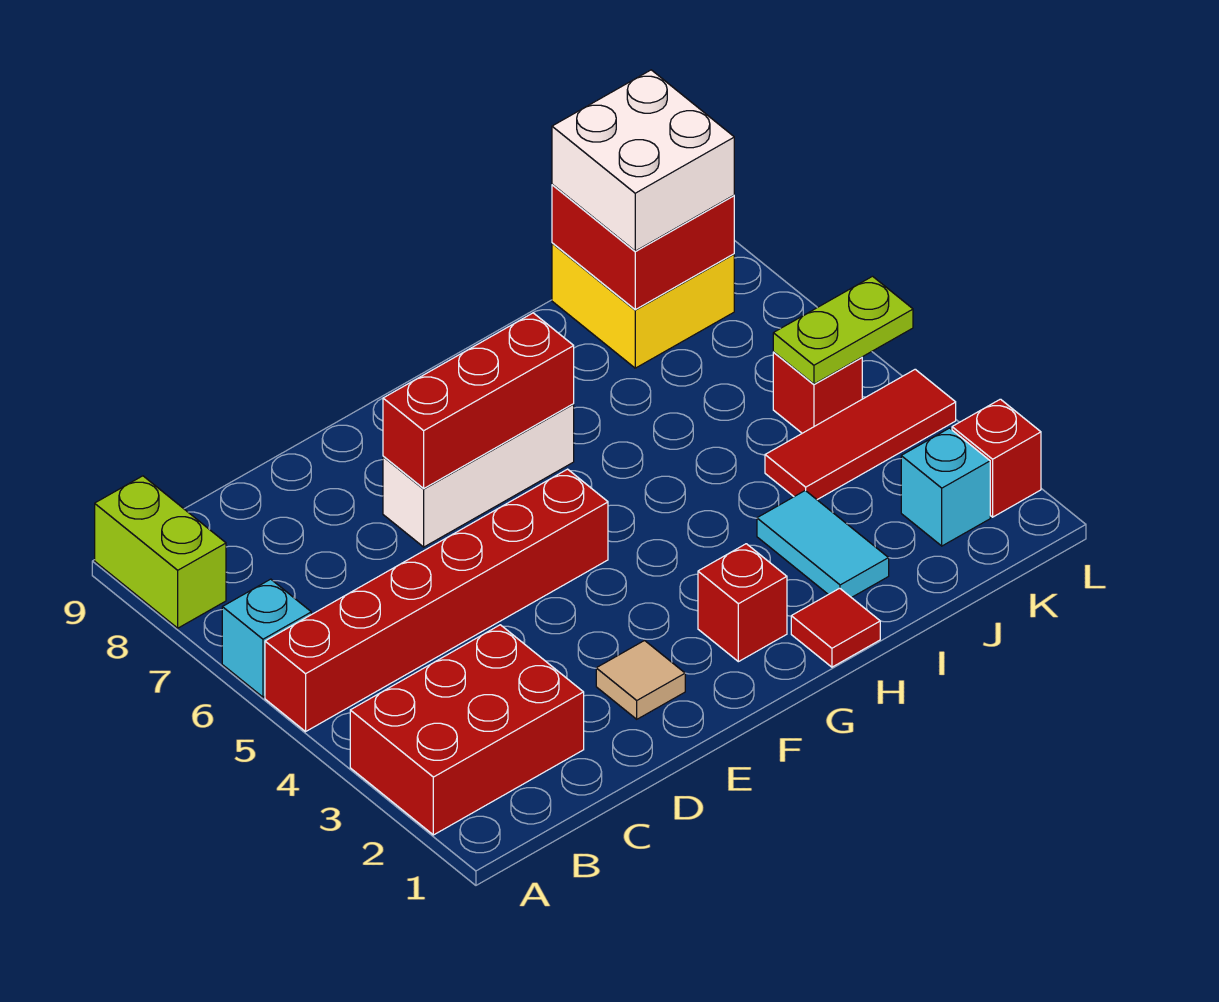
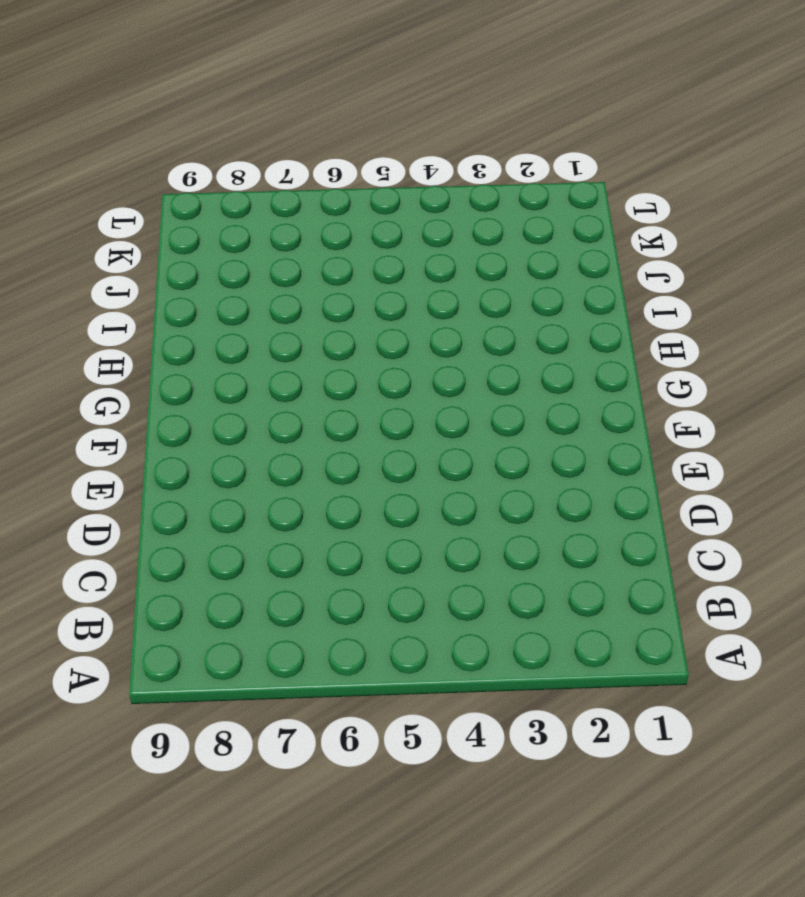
none -> red 2x3 brick [350,625,584,835]
none -> red 1x6 brick [265,469,608,731]
none -> cyan 1x1 brick [222,579,311,697]

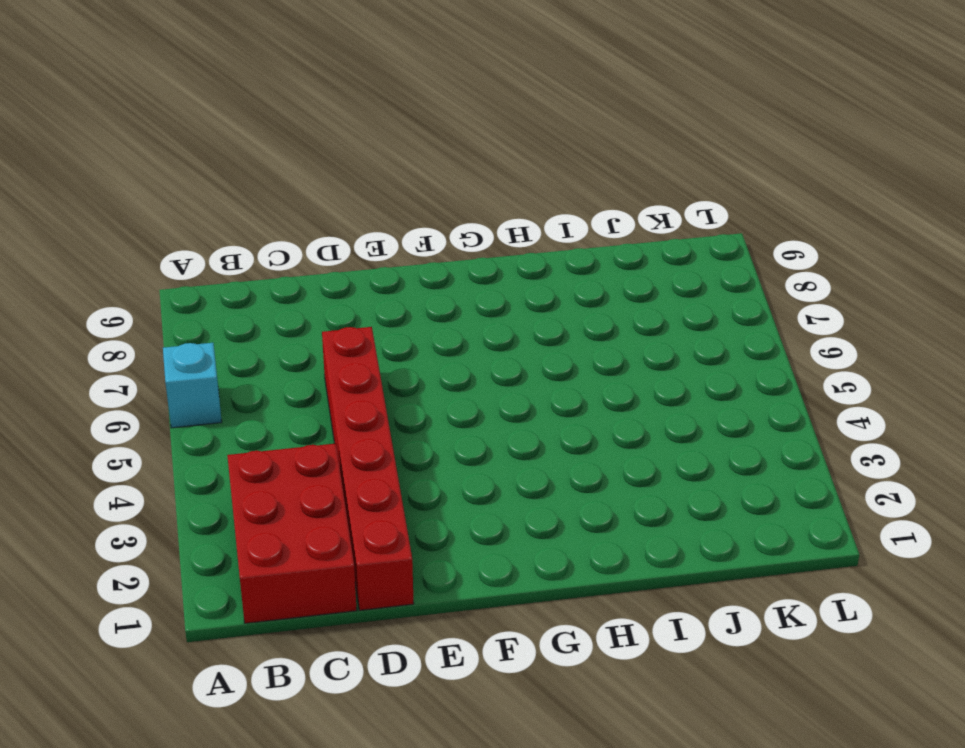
red 2x3 brick [227,444,357,623] -> red 2x3 brick turned to [350,625,584,835]
red 1x6 brick [322,327,414,610] -> red 1x6 brick turned to [265,469,608,731]
none -> lime 1x2 brick [95,476,226,628]
none -> tan 1x1 tile [596,641,685,719]
none -> white 1x3 brick [383,404,574,547]

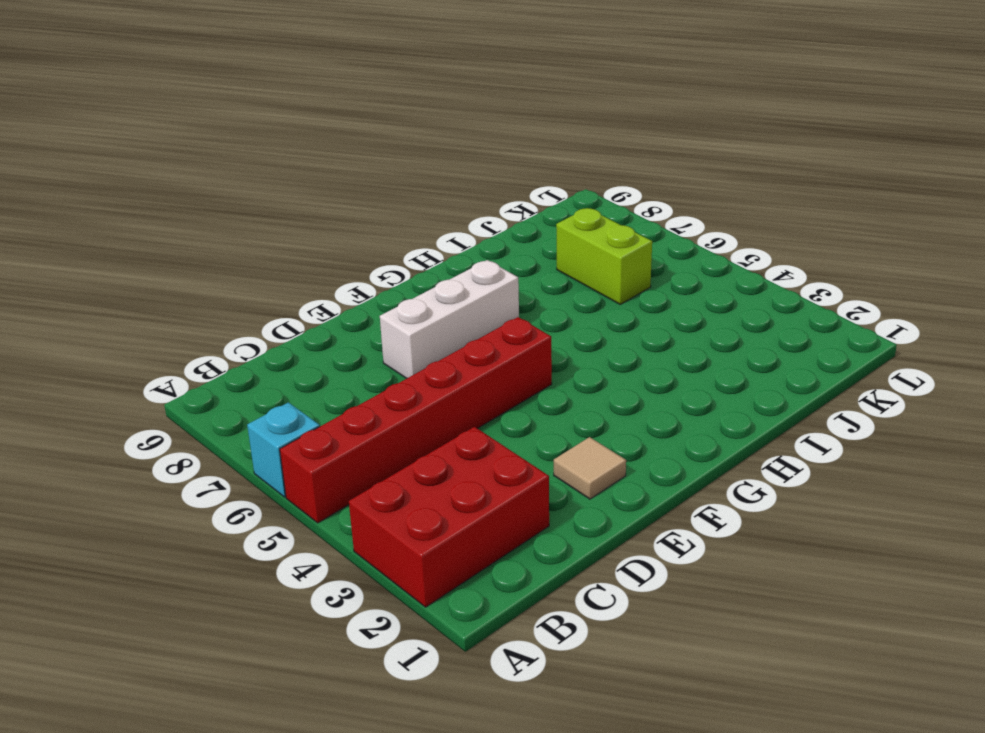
lime 1x2 brick [556,208,652,304] -> lime 1x2 brick moved to [95,476,226,628]
none -> red 1x1 brick [698,544,787,662]
none -> red 1x1 tile [791,588,880,667]
none -> cyan 1x2 tile [757,490,889,598]

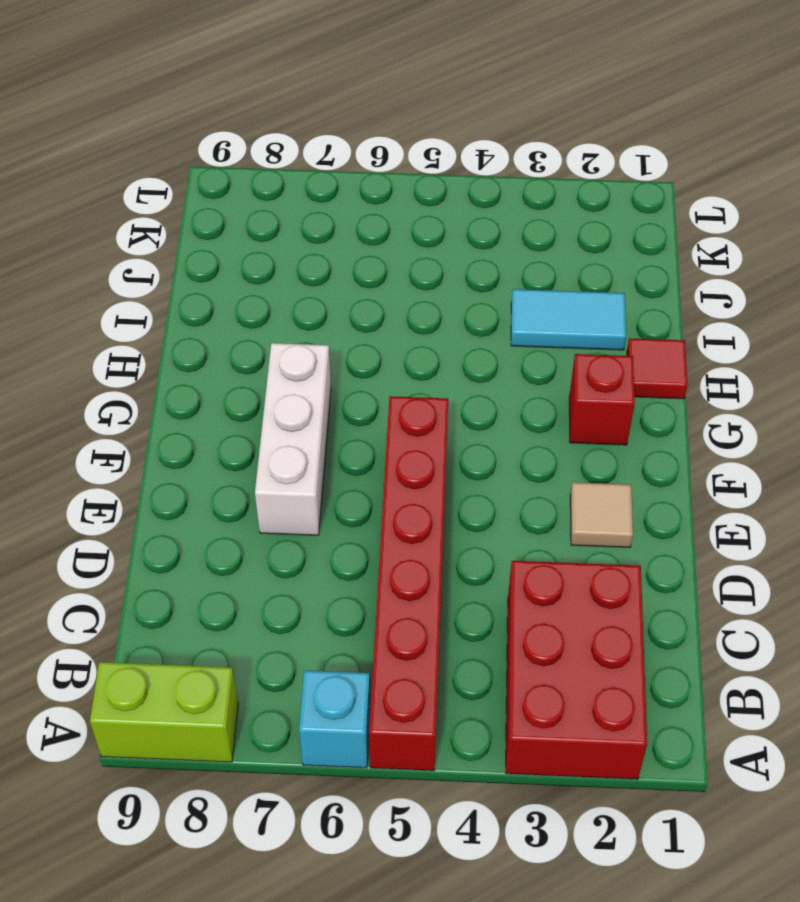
none -> red 1x3 tile [765,369,956,500]
none -> yellow 2x2 brick [552,243,734,368]
none -> cyan 1x1 brick [901,428,990,546]

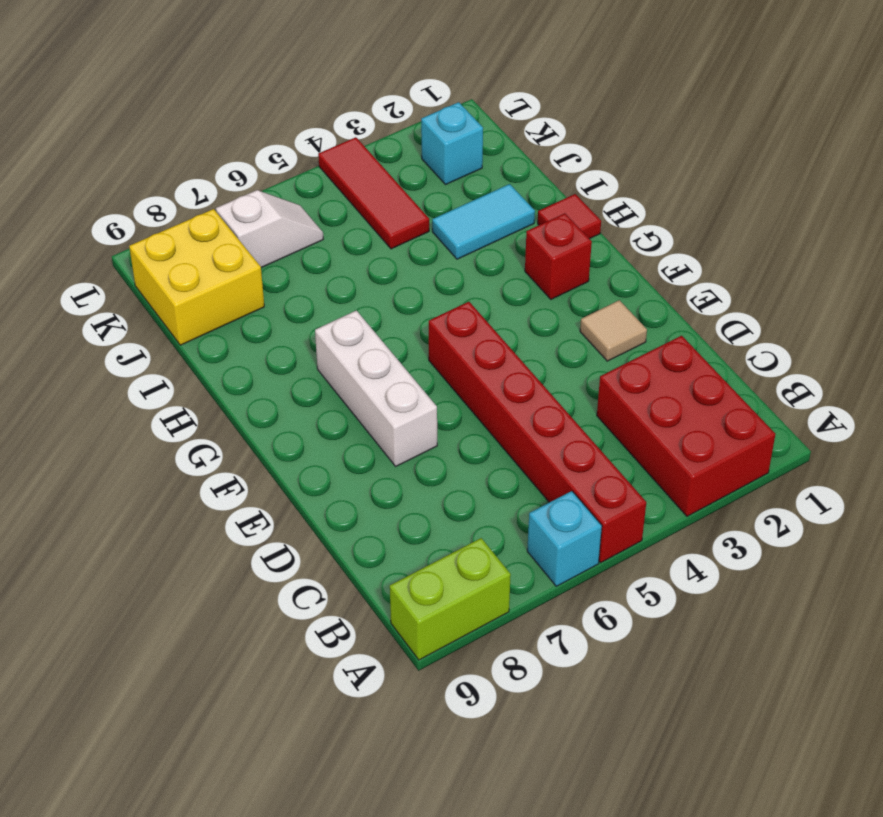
white 1x2 slope [216,190,323,268] -> none
none -> red 1x1 brick [773,352,862,433]
none -> red 1x1 brick [952,399,1041,517]
none -> red 1x3 brick [383,313,574,488]

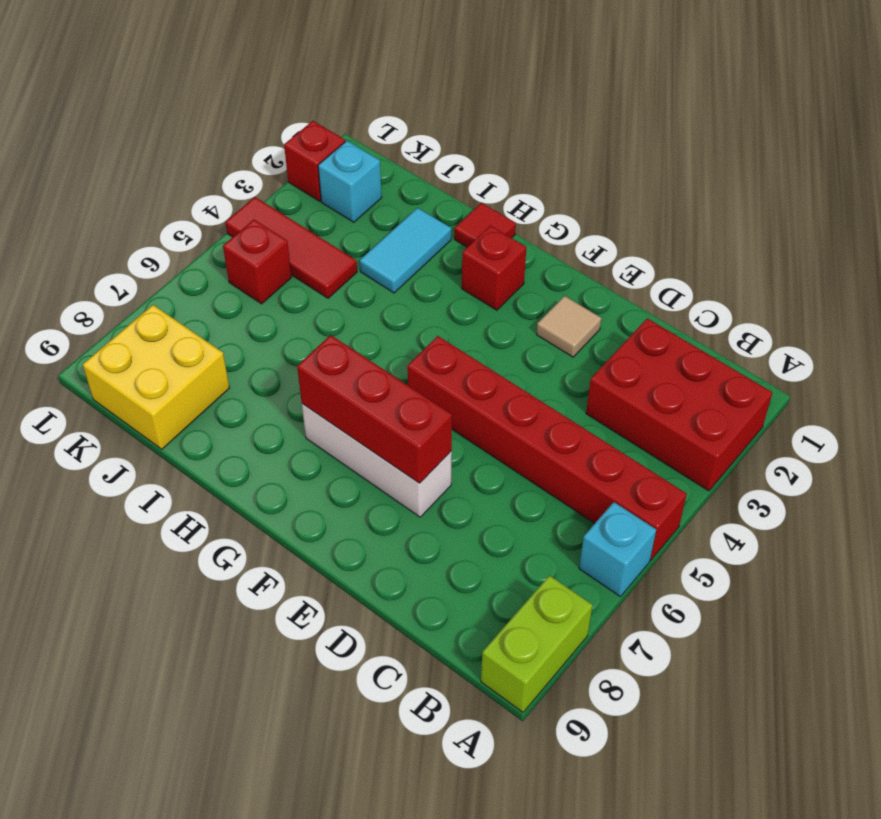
none -> red 2x2 brick [552,185,734,310]
none -> lime 1x2 plate [773,276,913,384]
none -> white 2x2 brick [552,70,734,251]

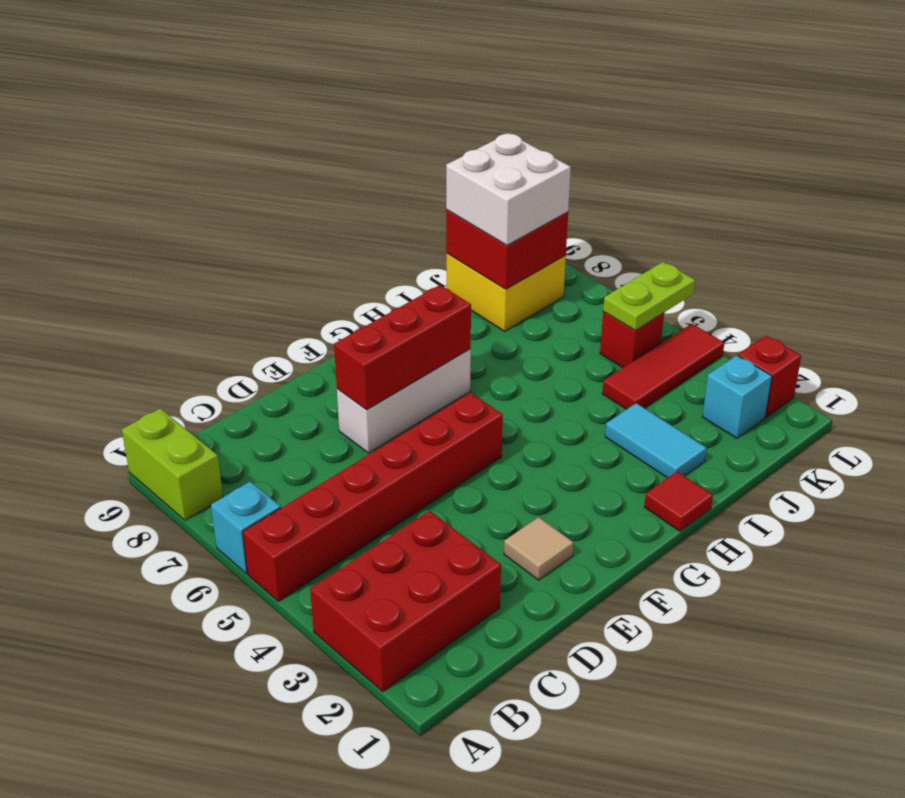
none -> red 1x1 brick [698,544,787,662]

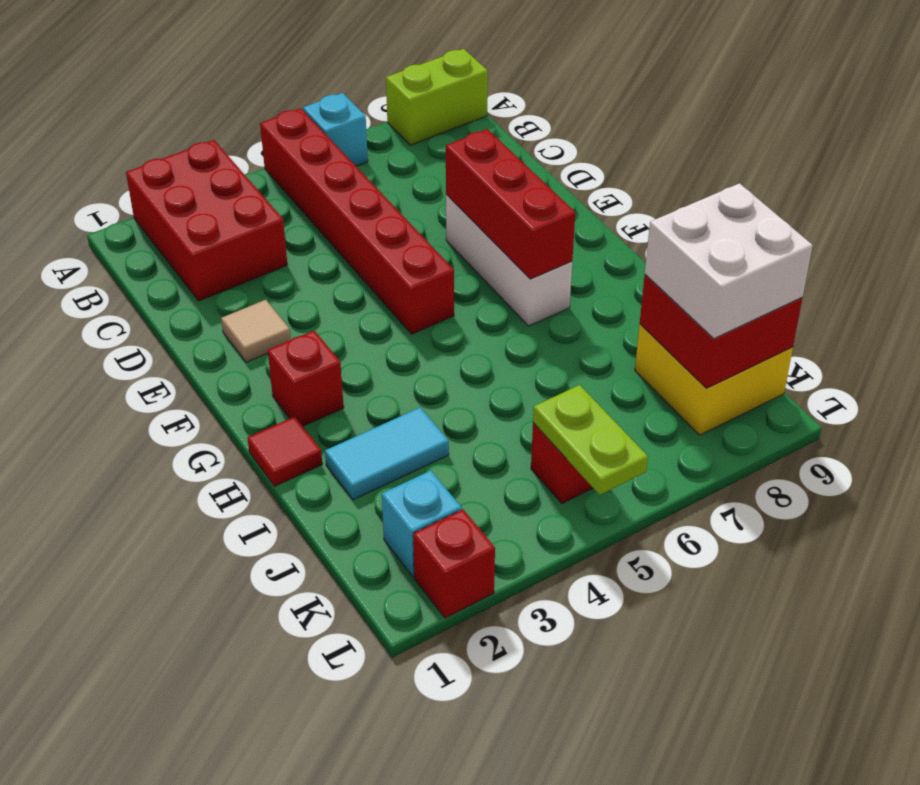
none -> red 1x3 tile [765,369,956,500]

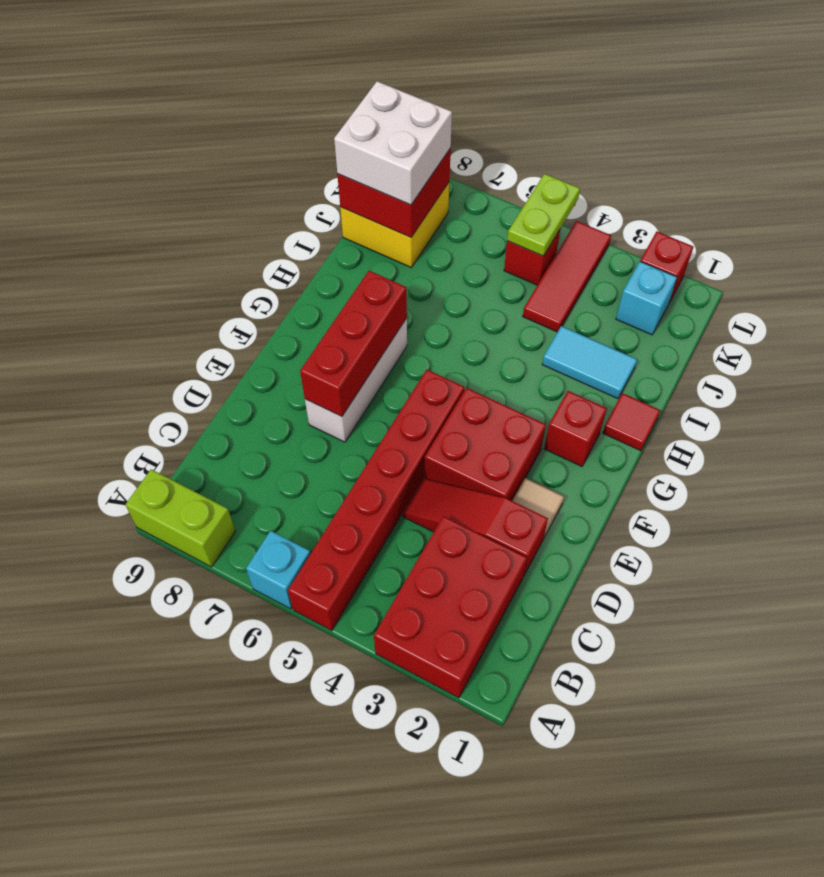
red 1x3 slope [403,478,548,576] -> none
red 2x2 brick [424,388,546,501] -> none

